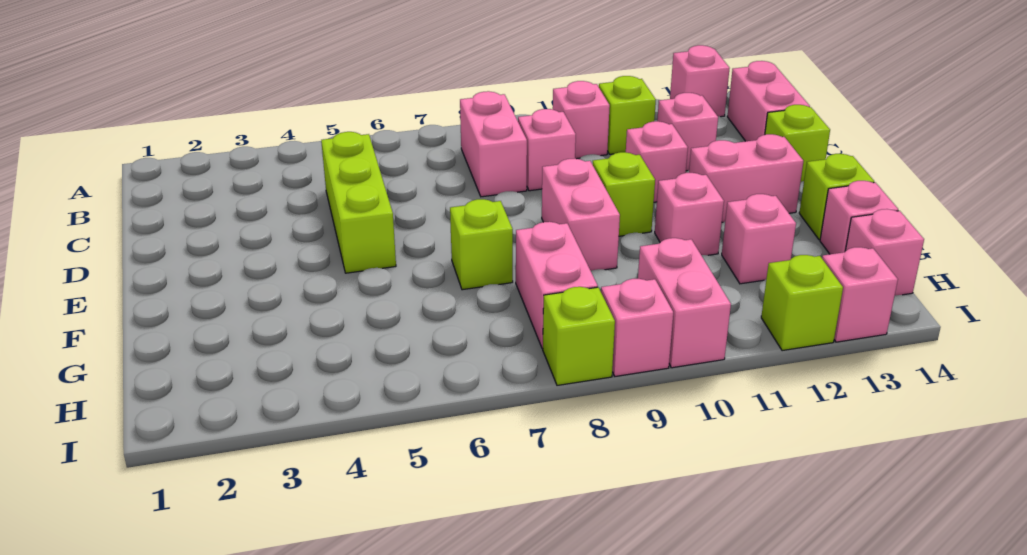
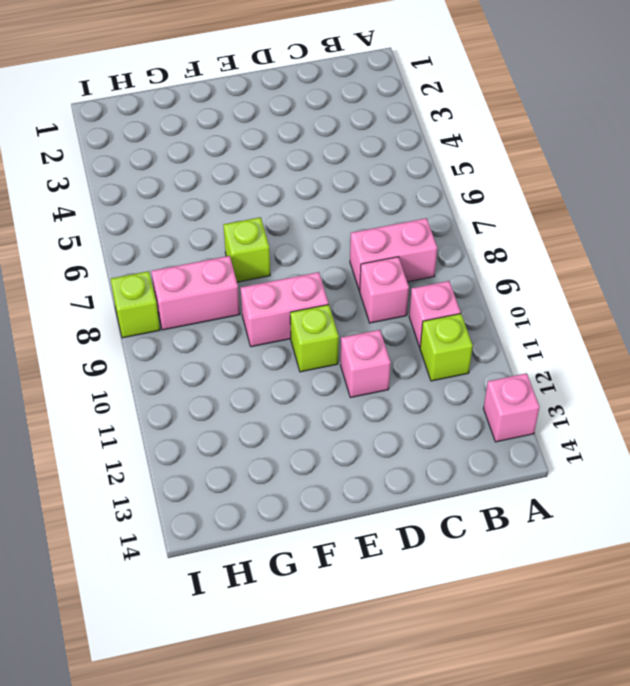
none -> pink 1x2 brick [727,61,810,141]
none -> lime 1x3 brick [321,132,396,273]
none -> pink 1x1 brick [657,93,718,171]

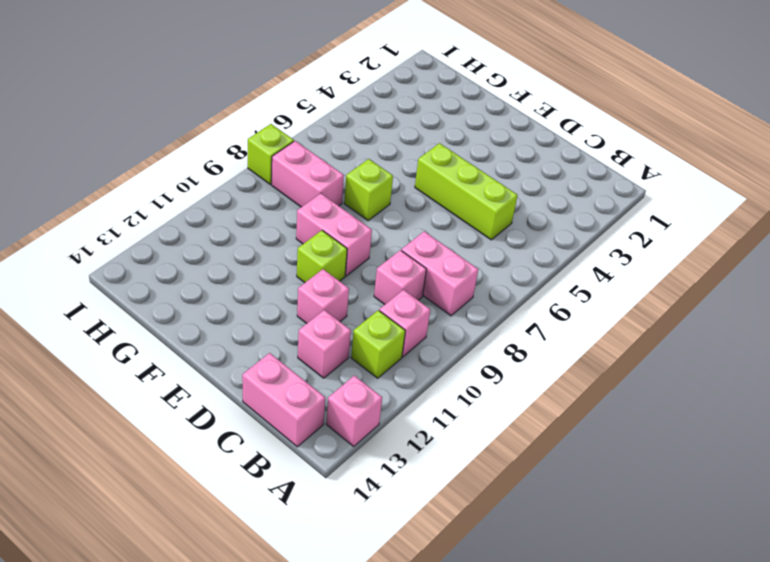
none -> lime 1x1 brick [765,105,830,182]
none -> pink 1x2 brick [689,134,803,222]
none -> pink 1x1 brick [655,173,724,255]

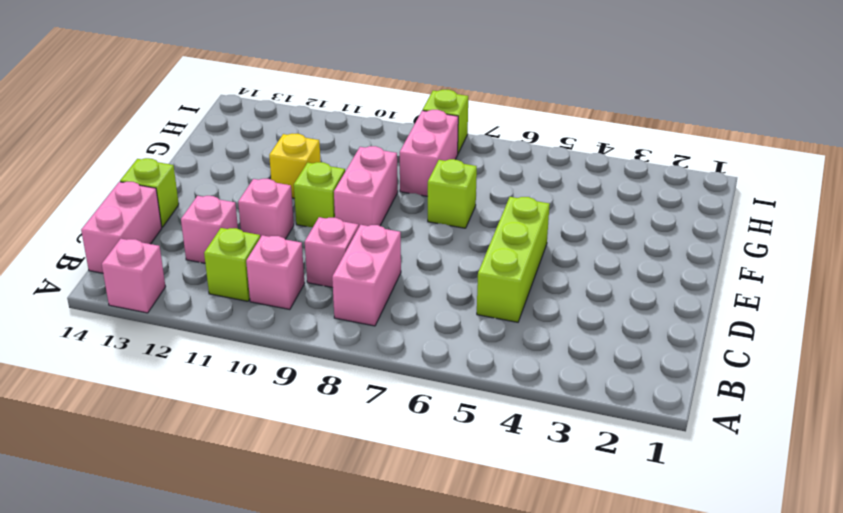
yellow 1x1 brick [269,134,321,198] -> pink 1x1 brick [655,173,724,255]
none -> pink 1x2 brick [689,134,803,222]
none -> lime 1x1 brick [799,154,874,240]
none -> pink 1x1 brick [722,194,796,284]

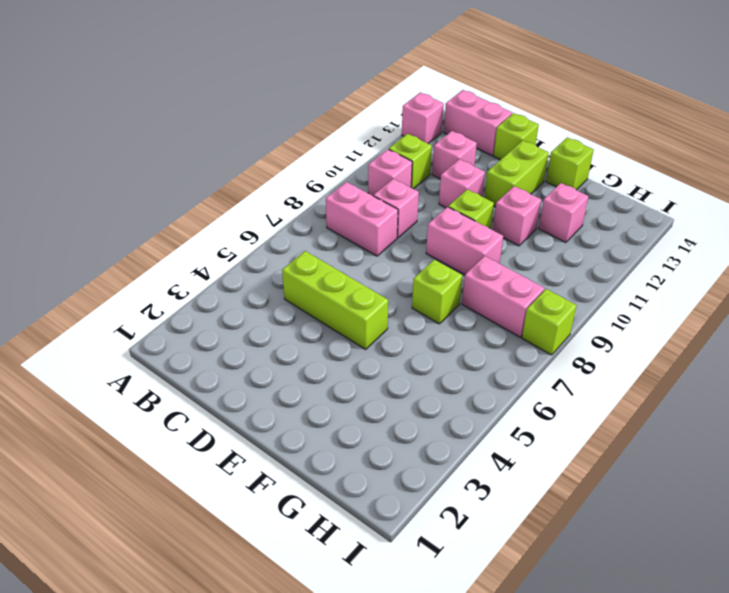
lime 1x2 brick [484,140,549,207] -> pink 1x2 brick [689,134,803,222]
none -> pink 1x1 brick [820,181,898,254]
none -> pink 1x2 brick [638,238,731,368]
none -> pink 1x1 brick [846,209,924,295]

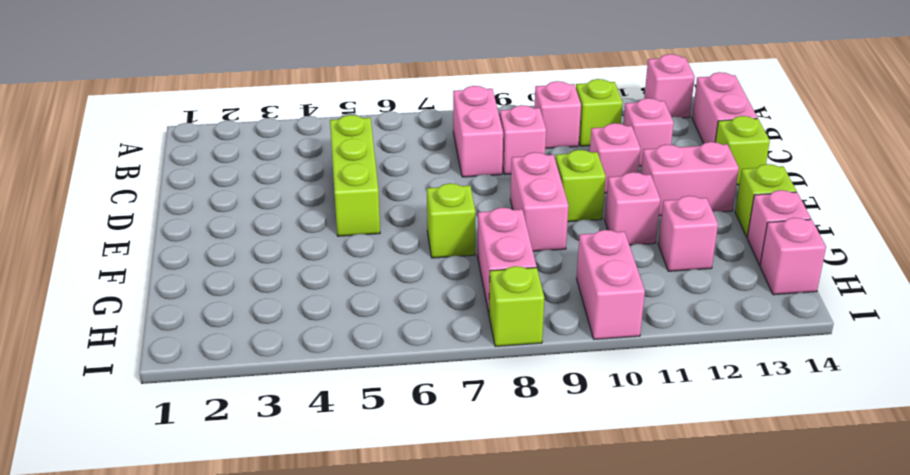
none -> pink 1x1 brick [601,279,673,376]
none -> lime 1x1 brick [761,255,843,351]
none -> pink 1x1 brick [822,247,898,342]

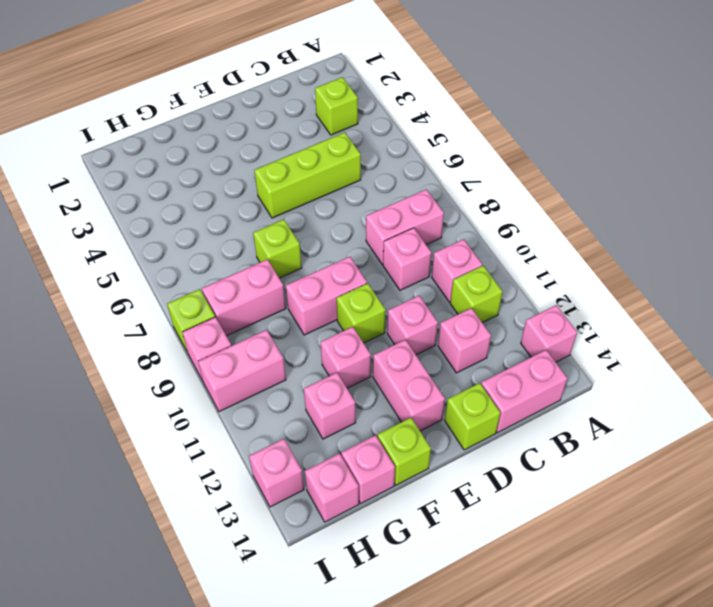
lime 1x1 brick [315,77,358,135] -> lime 1x1 brick moved to [761,255,843,351]

